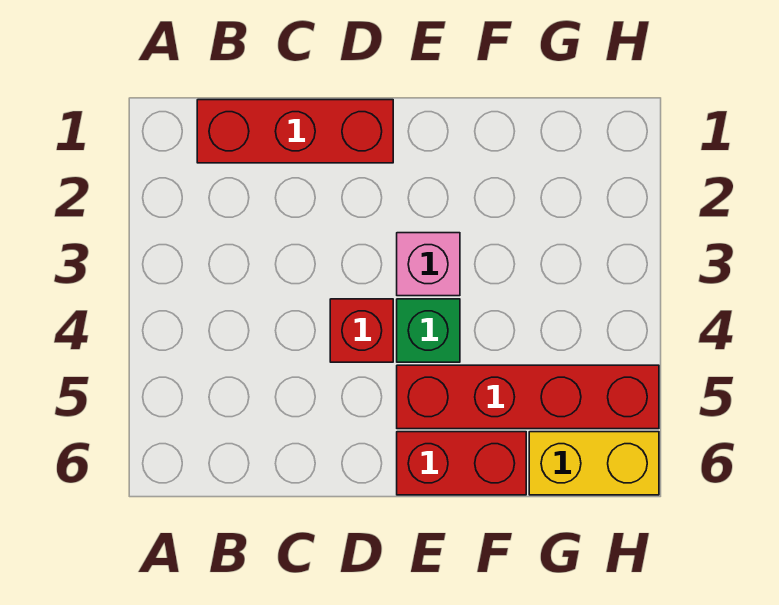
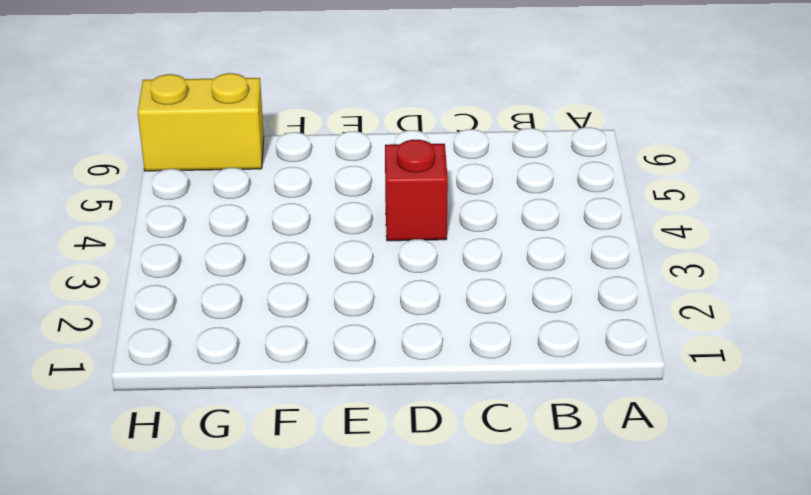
none -> red 1x3 brick [197,100,393,163]
none -> pink 1x1 brick [397,233,460,296]

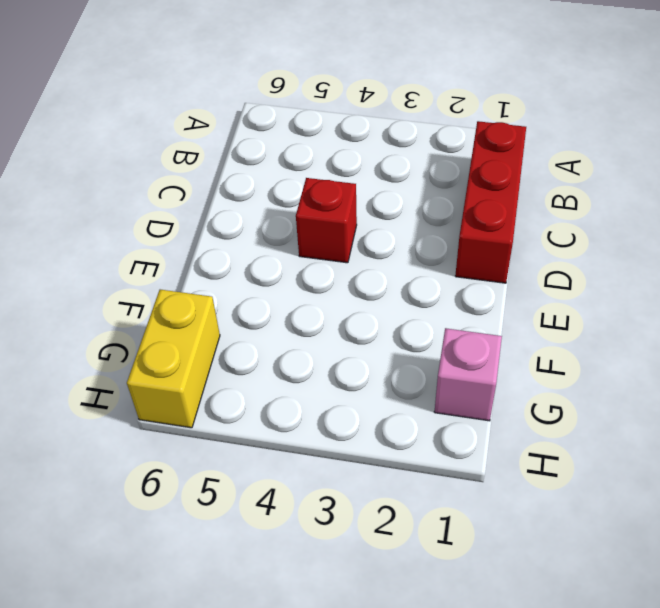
pink 1x1 brick [434,328,502,421] -> pink 1x1 brick moved to [397,233,460,296]
none -> green 1x1 brick [397,299,460,362]
none -> red 1x4 brick [397,365,659,429]

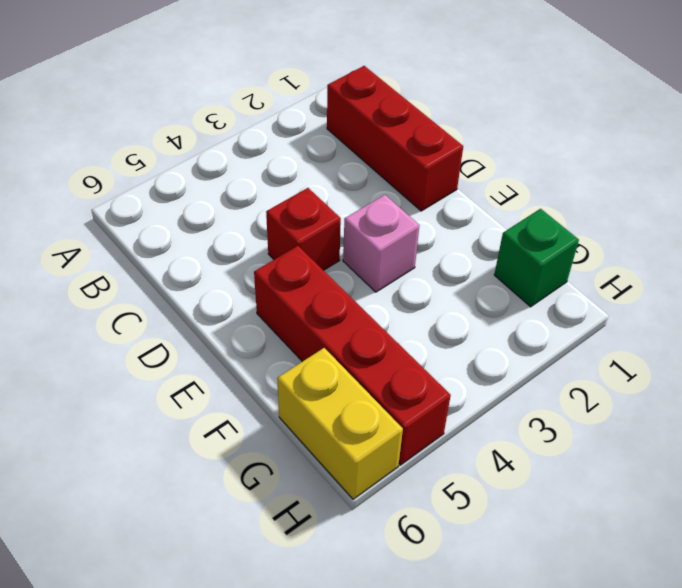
green 1x1 brick [494,209,579,307] -> green 1x1 brick moved to [397,299,460,362]
none -> red 1x2 brick [397,432,526,495]

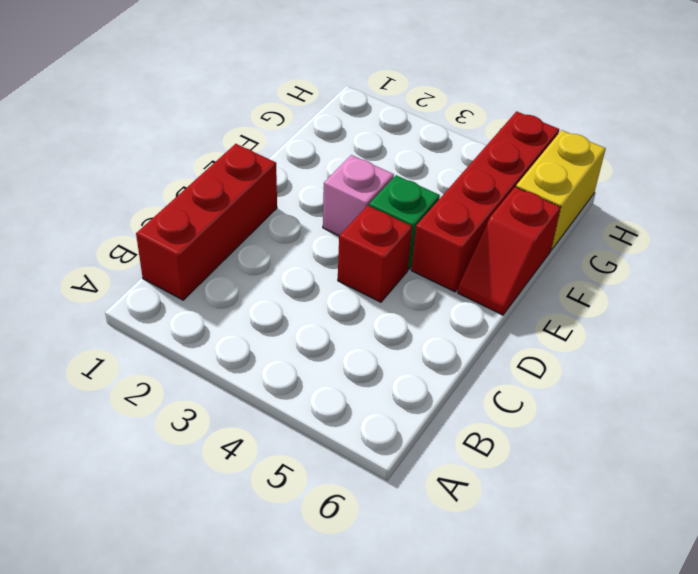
red 1x2 slope [458,187,561,315] -> red 1x2 brick [397,432,526,495]

